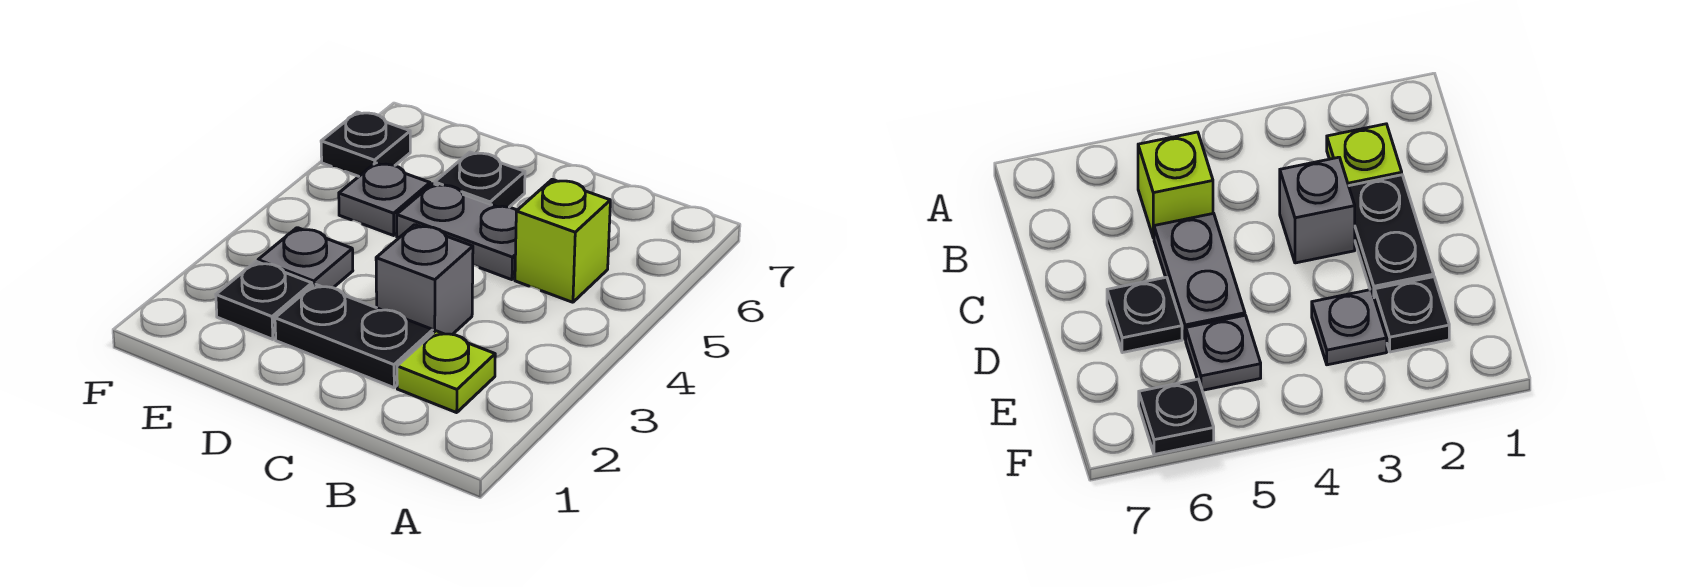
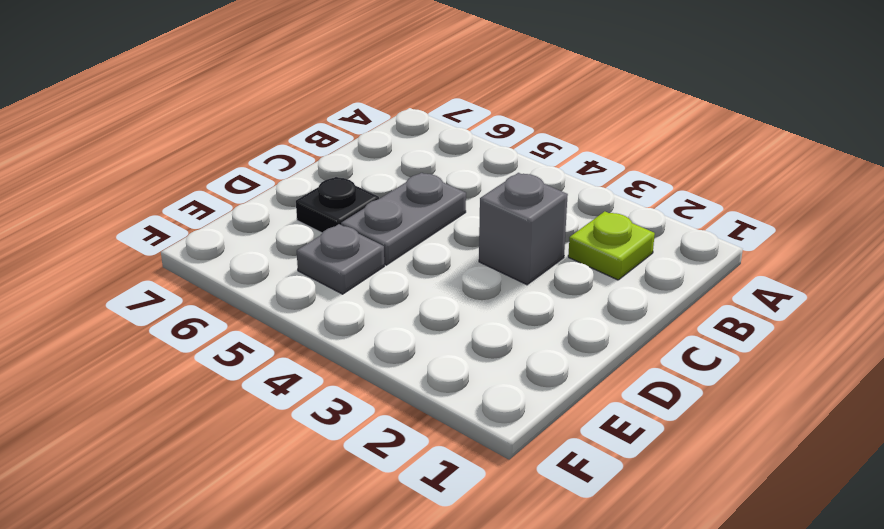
none -> lime 1x1 brick [515,179,610,302]
none -> black 1x2 plate [275,284,433,388]

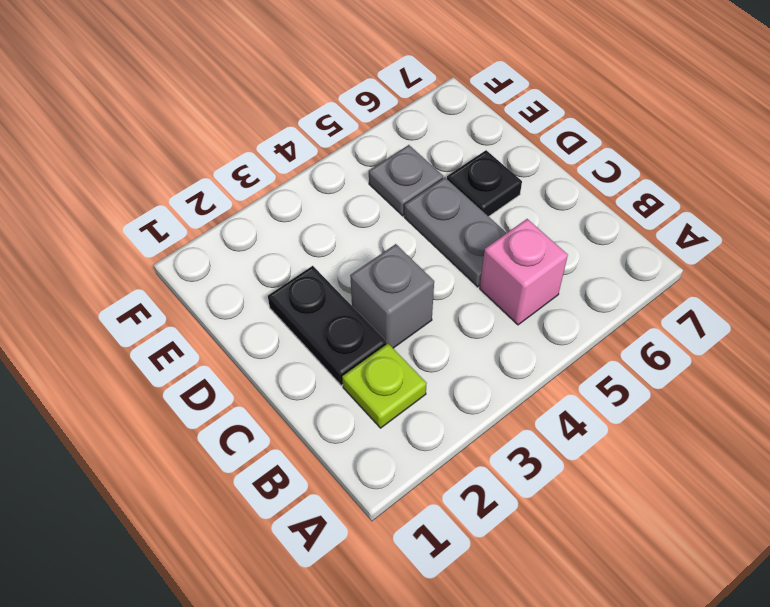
pink 1x1 brick [480,219,568,325] -> lime 1x1 brick [515,179,610,302]
none -> black 1x1 plate [216,261,312,339]
none -> grey 1x1 plate [258,228,353,288]

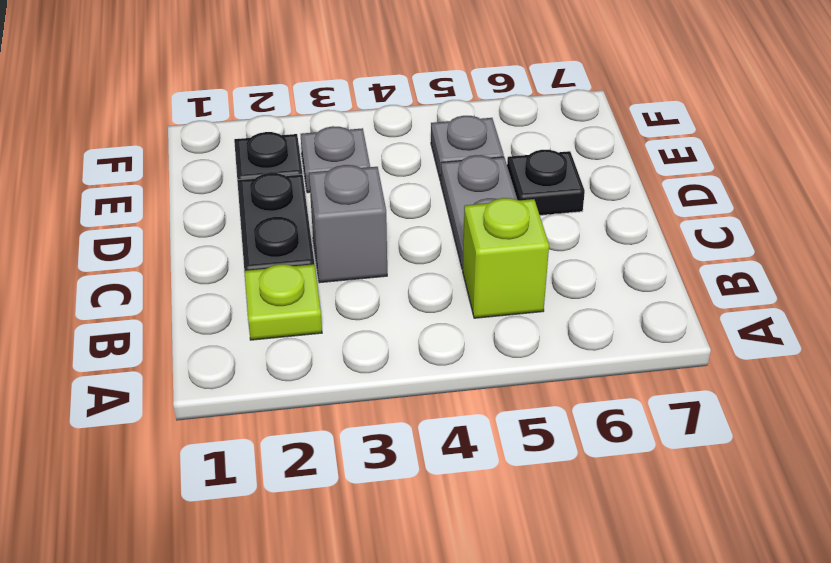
none -> black 1x1 plate [321,112,410,177]

